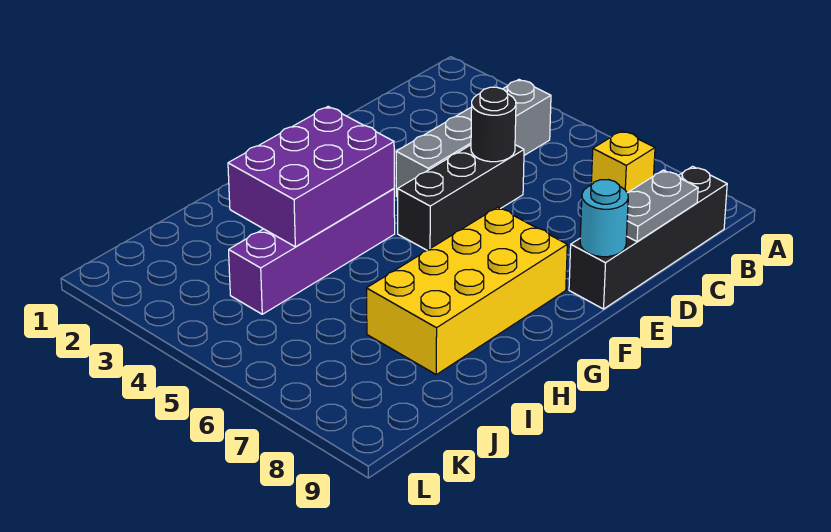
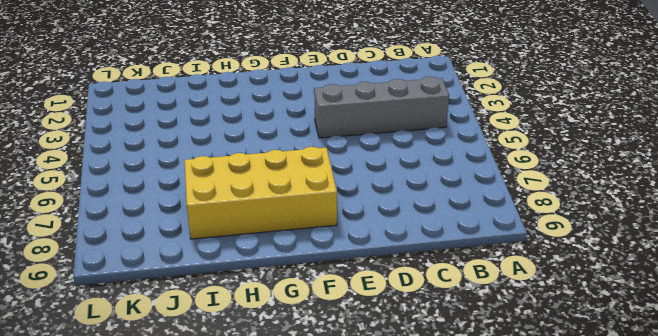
none -> yellow 1x1 brick [591,131,655,193]
none -> black 1x4 brick [569,166,727,309]

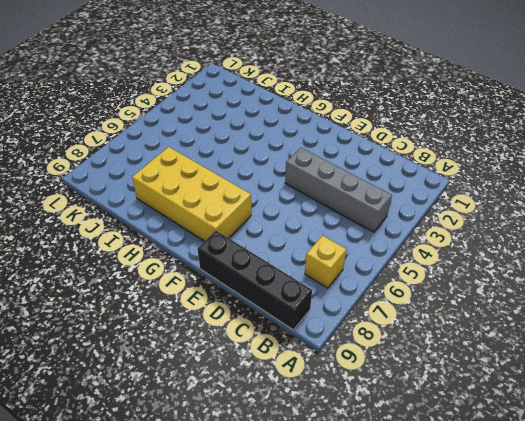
none -> black 1x3 brick [398,145,524,250]
none -> purple 1x4 brick [229,189,395,314]

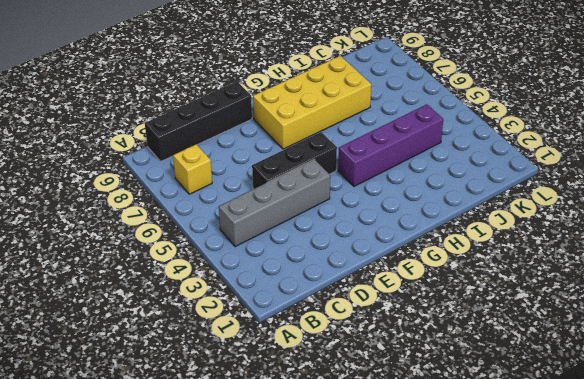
none -> grey 1x2 plate [627,170,698,241]
none -> black 1x1 round brick [471,87,516,162]

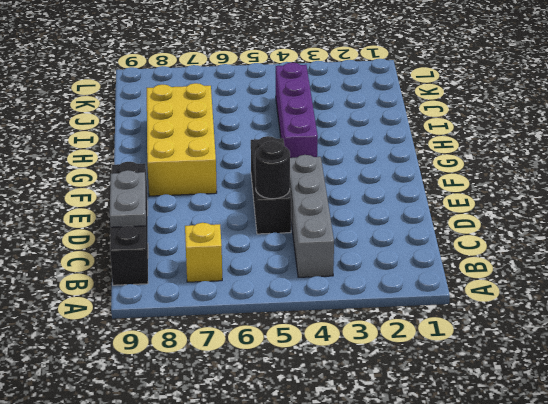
none -> cyan 1x1 round brick [580,180,628,257]
none -> purple 2x3 brick [228,107,394,247]

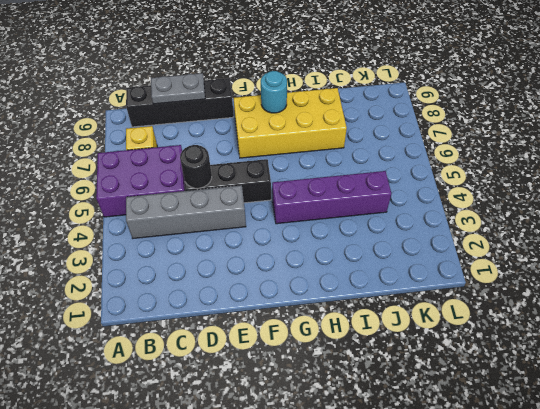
purple 2x3 brick [96,145,185,217] -> purple 2x3 brick moved to [228,107,394,247]
cyan 1x1 round brick [261,71,287,113] -> cyan 1x1 round brick moved to [580,180,628,257]

